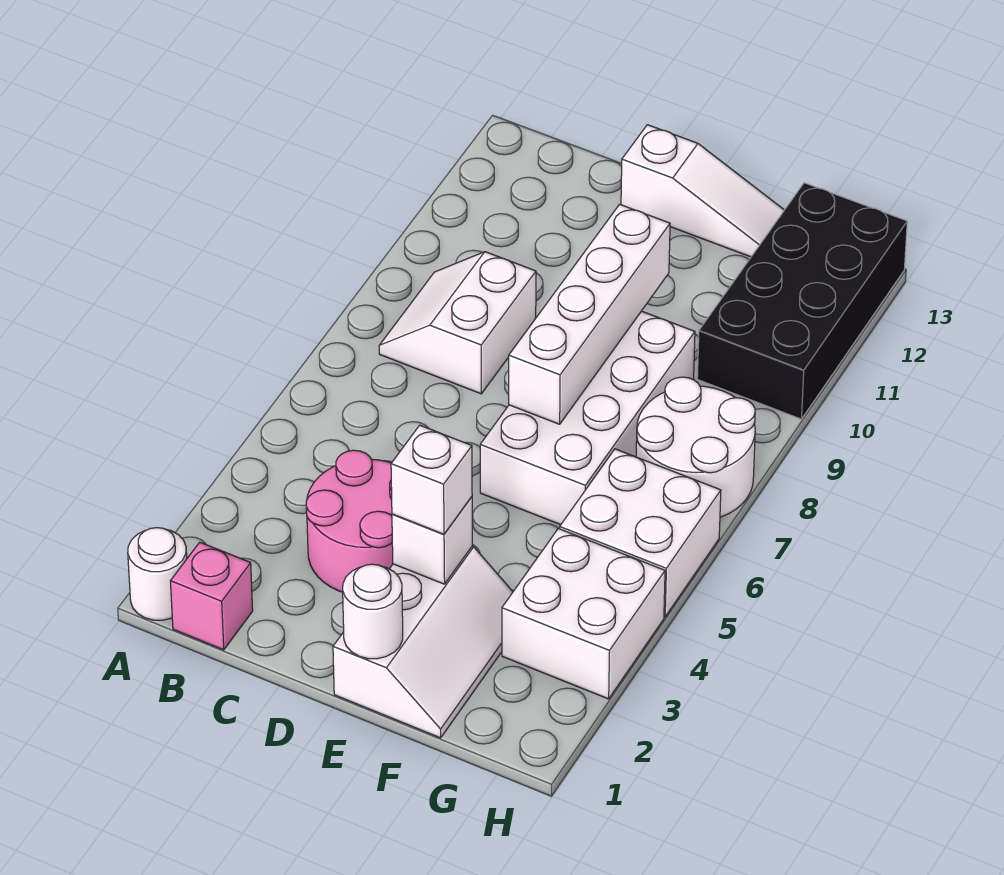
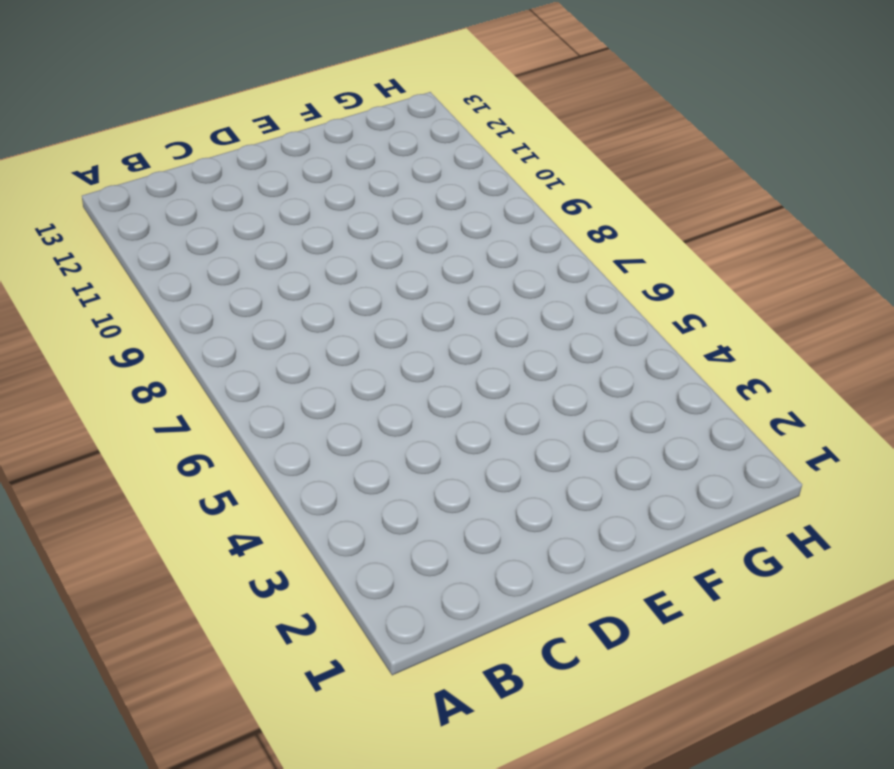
none -> white 1x1 round brick [128,528,187,620]
none -> pink 1x1 brick [170,542,253,650]
none -> white 2x2 slope [379,252,536,394]

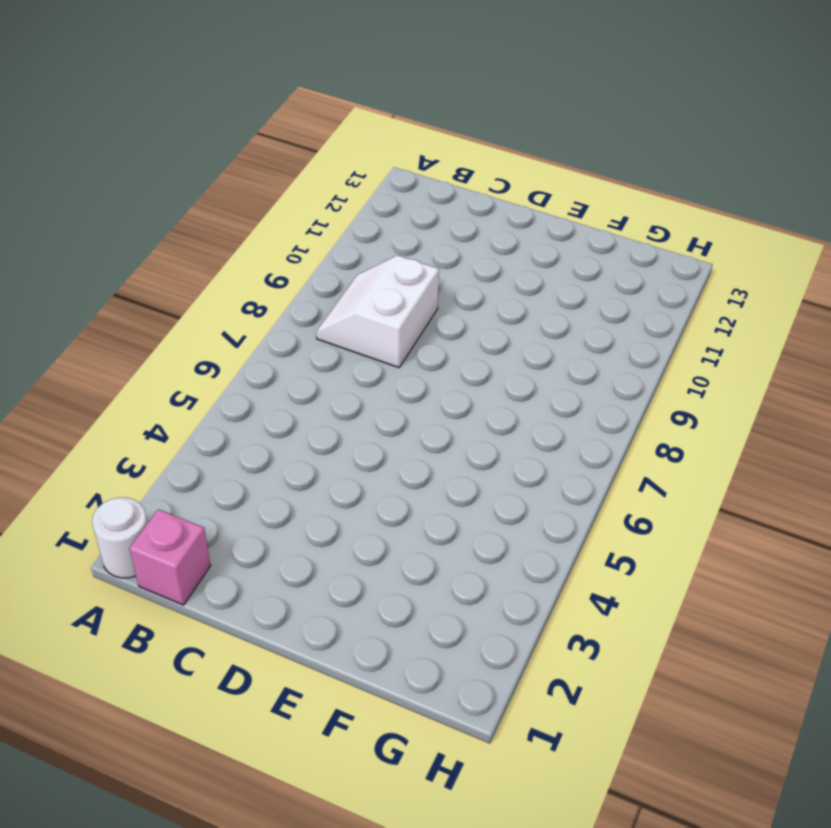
none -> pink 2x2 round brick [306,450,393,592]
none -> white 1x3 slope [621,125,784,257]
none -> white 2x3 slope [333,546,513,738]

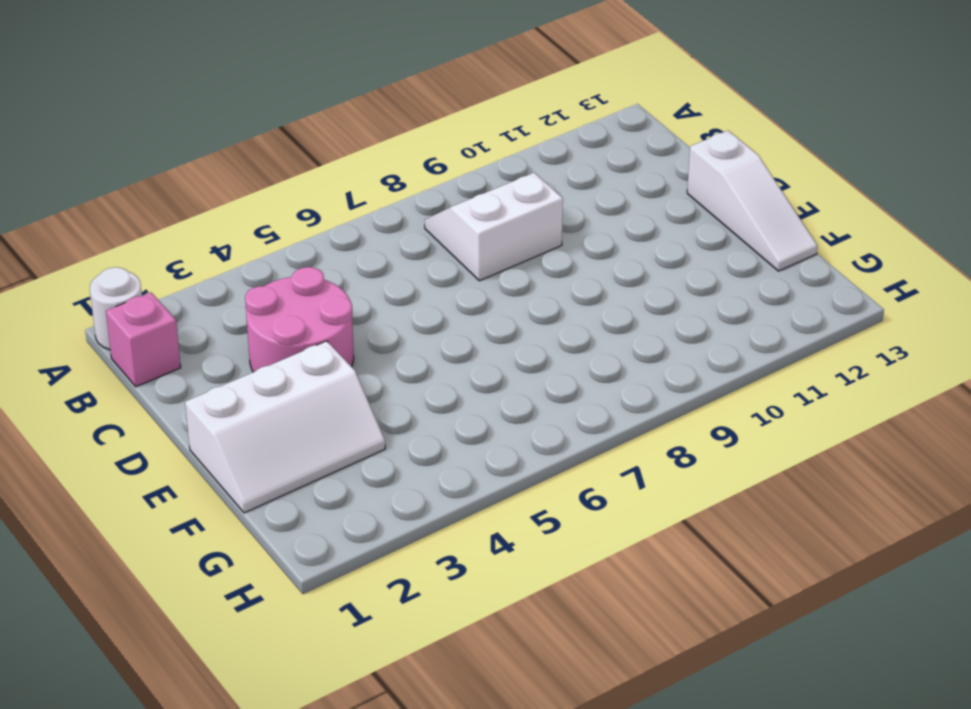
none -> white 2x4 brick [480,311,695,525]
none -> white 2x2 brick [502,528,665,699]
none -> white 2x2 brick [560,449,721,617]

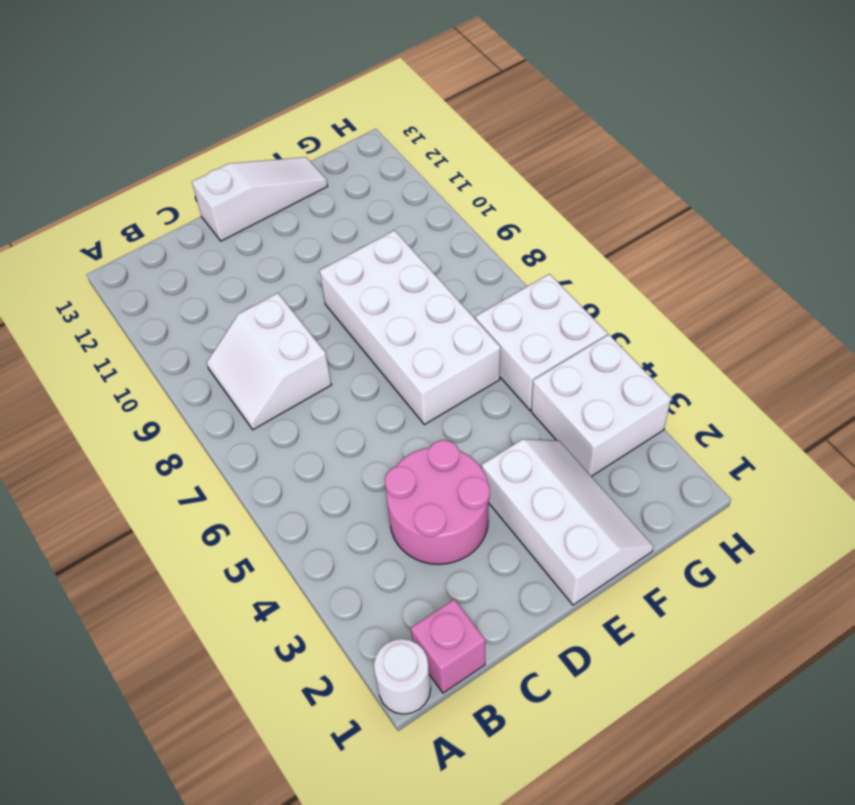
none -> white 2x2 round brick [636,377,755,517]
none -> black 2x4 brick [697,183,907,419]
none -> white 1x1 round brick [343,564,403,659]

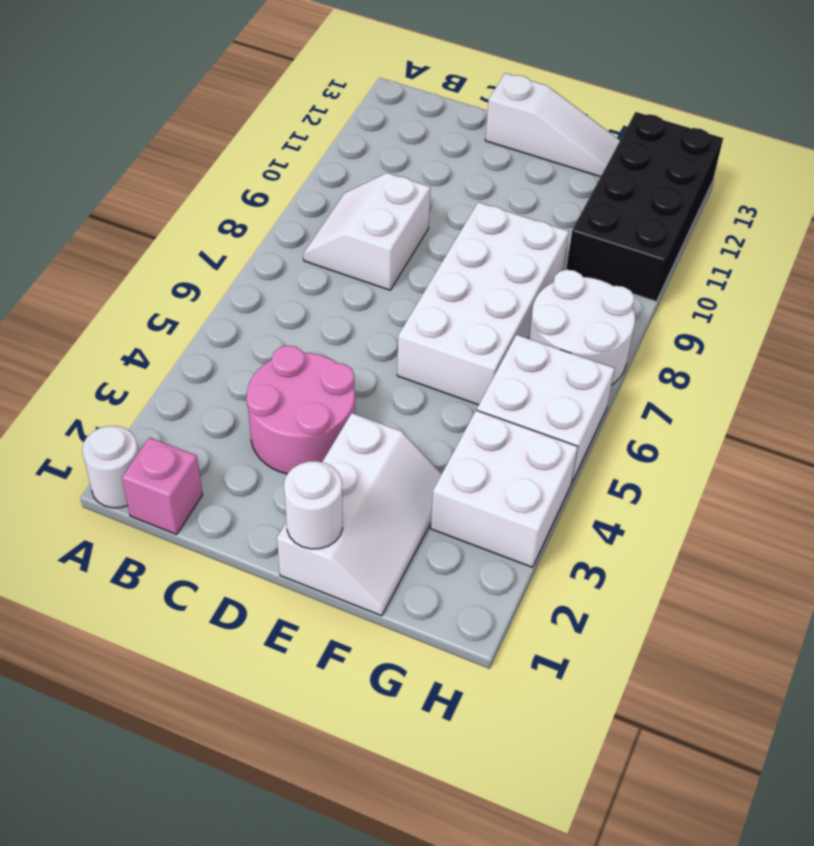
none -> white 1x1 brick [392,497,472,584]
none -> white 1x4 brick [509,204,670,424]
none -> white 1x1 brick [391,425,472,534]

